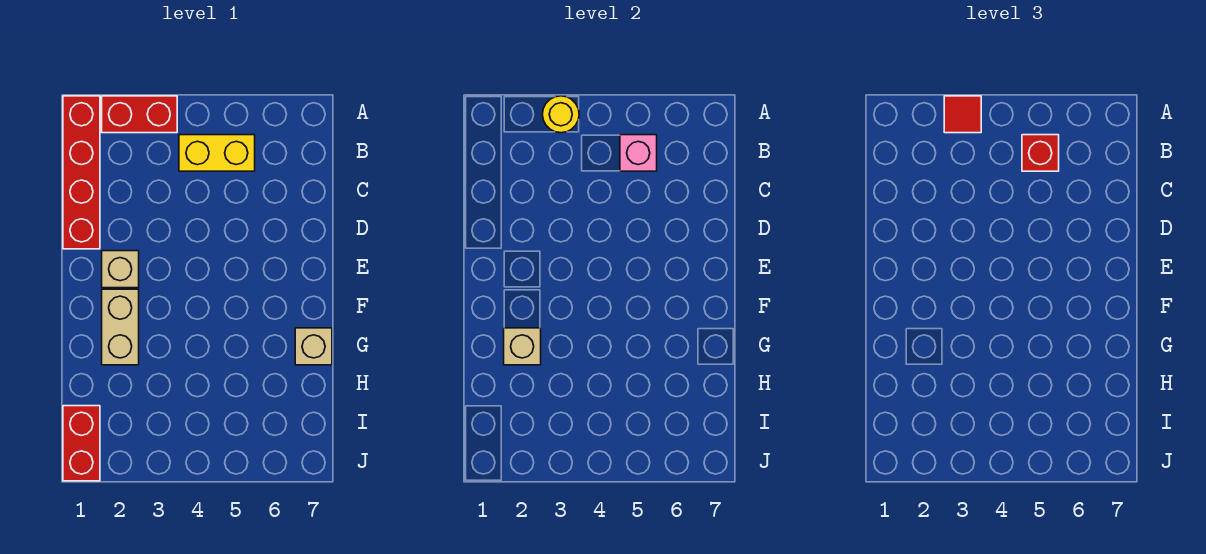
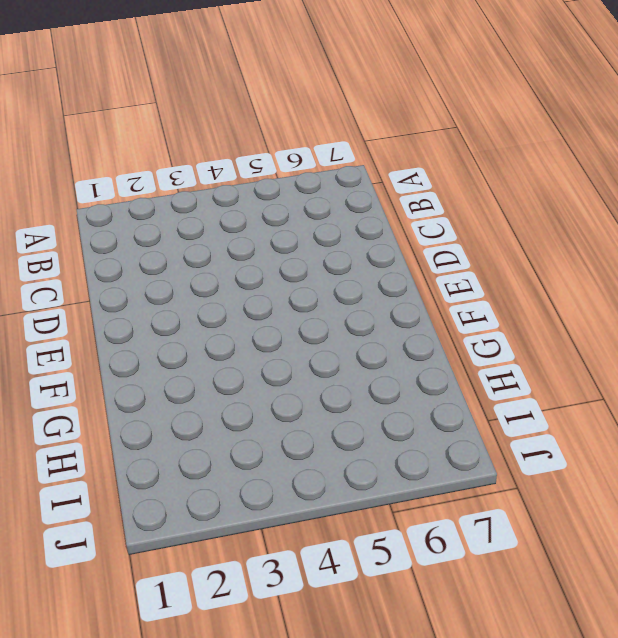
none -> red 1x4 brick [63,96,100,249]
none -> red 1x2 brick [102,96,177,133]
none -> yellow 1x2 brick [179,135,255,171]

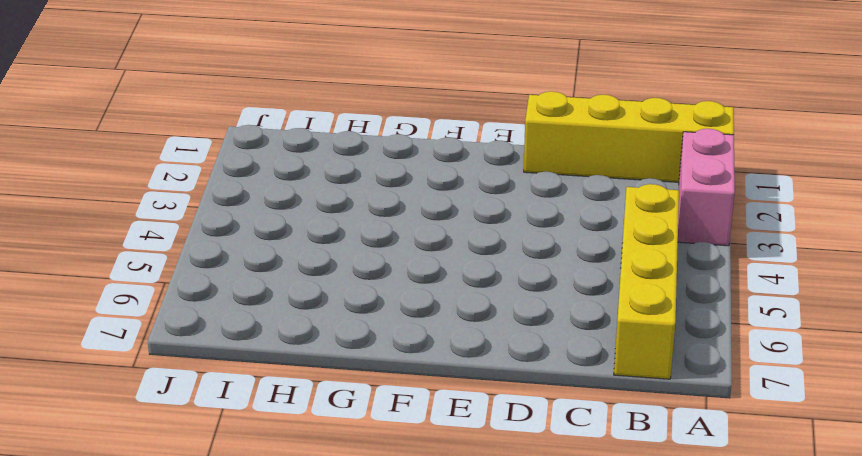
yellow 1x4 brick [524,91,734,182] -> red 1x4 brick [63,96,100,249]
pink 1x2 brick [678,129,735,246] -> red 1x2 brick [102,96,177,133]
yellow 1x4 brick [614,184,679,379] -> yellow 1x2 brick [179,135,255,171]
none -> tan 1x1 brick [102,251,139,288]
none -> tan 1x2 brick [102,289,139,365]
none -> tan 1x1 brick [295,328,332,365]

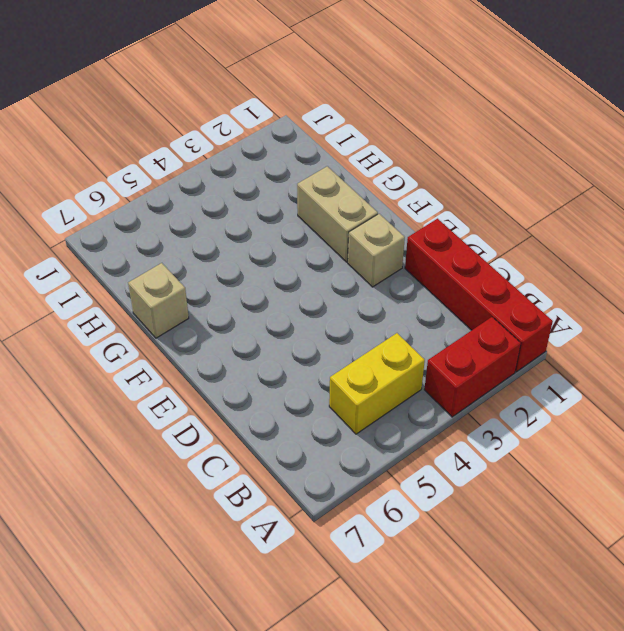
none -> red 1x2 brick [63,406,100,481]
none -> yellow 1x1 round brick [542,96,579,133]
none -> pink 1x1 brick [620,135,657,171]

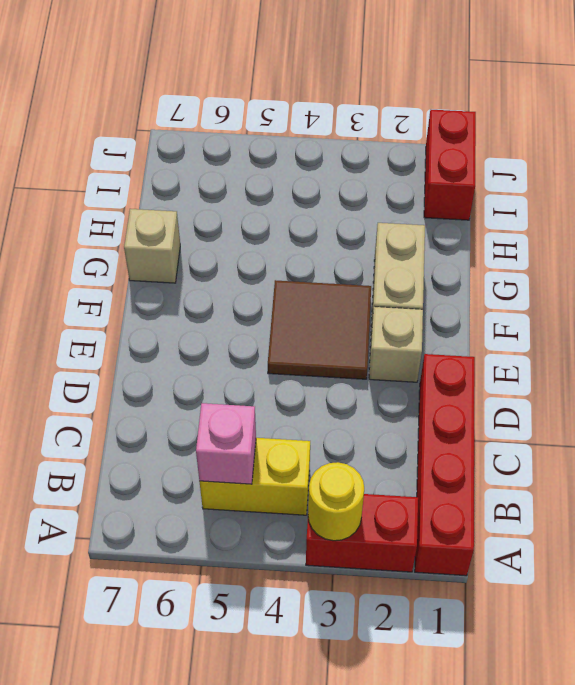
brown 2x2 tile [268,280,371,379] -> none
none -> tan 1x1 brick [504,328,541,365]
none -> red 1x1 tile [944,96,981,133]
none -> red 1x1 brick [1022,135,1059,171]

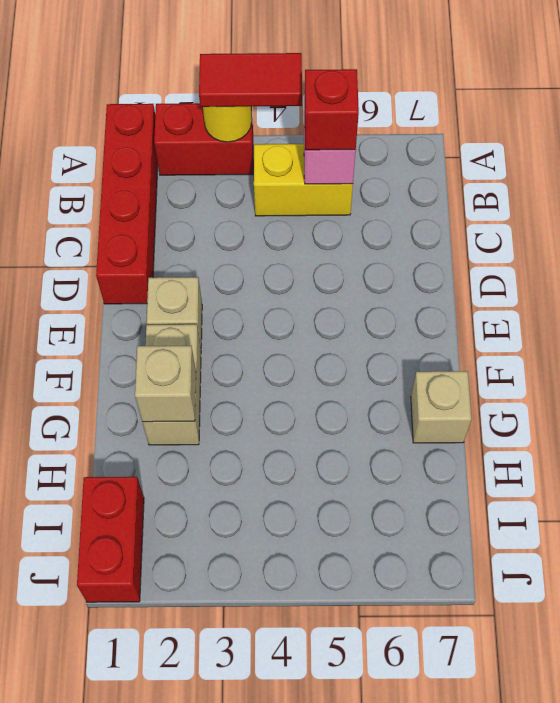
red 1x2 tile [199,53,302,107] -> red 1x1 tile [944,96,981,133]

